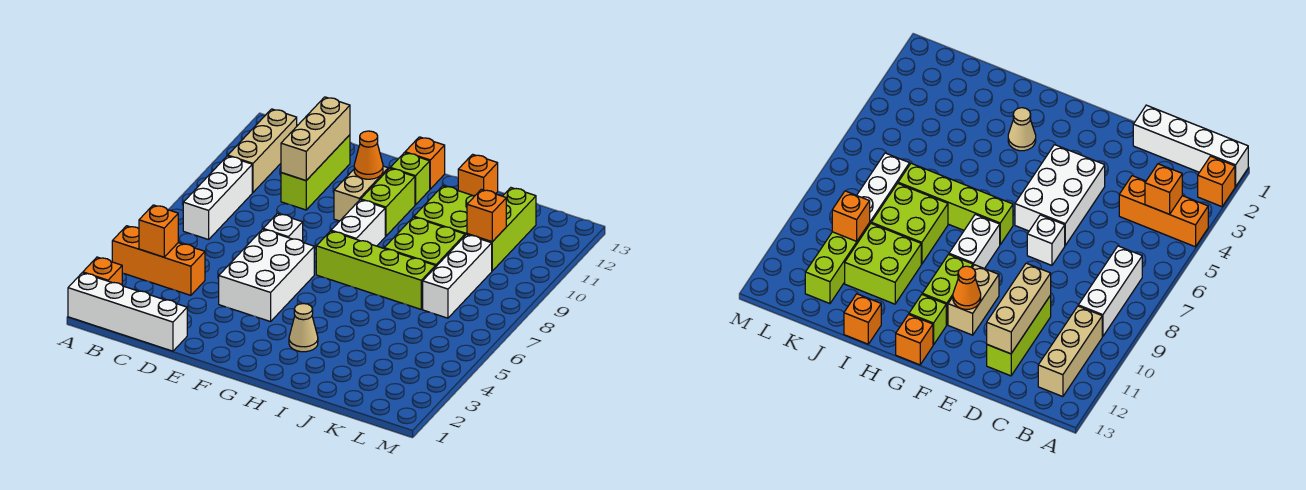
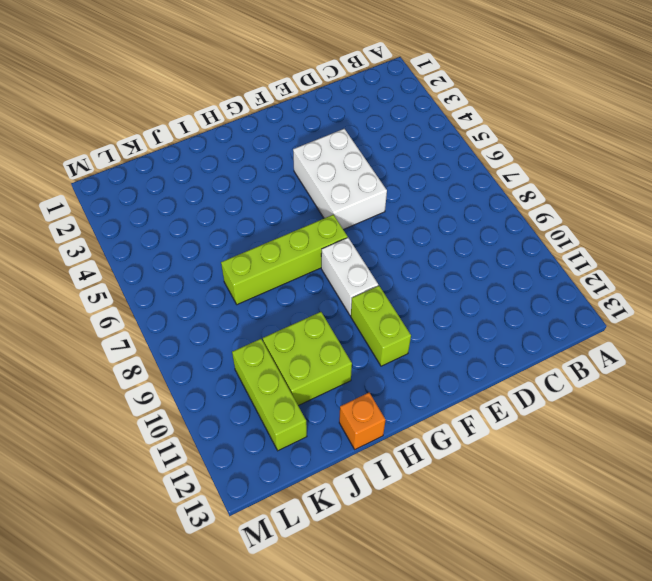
none -> white 1x4 brick [68,273,187,351]
none -> orange 1x1 brick [83,257,122,285]
none -> orange 1x3 brick [112,226,205,295]

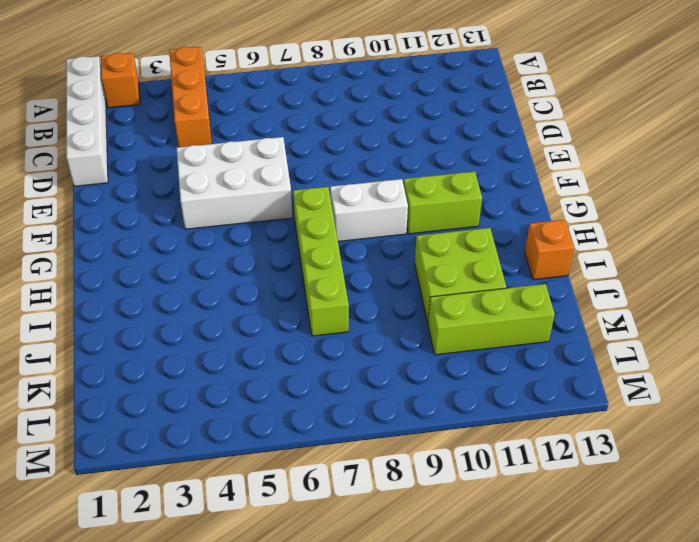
none -> white 1x3 brick [183,156,252,240]
none -> tan 1x3 brick [228,109,297,192]
none -> lime 1x3 brick [281,135,350,210]

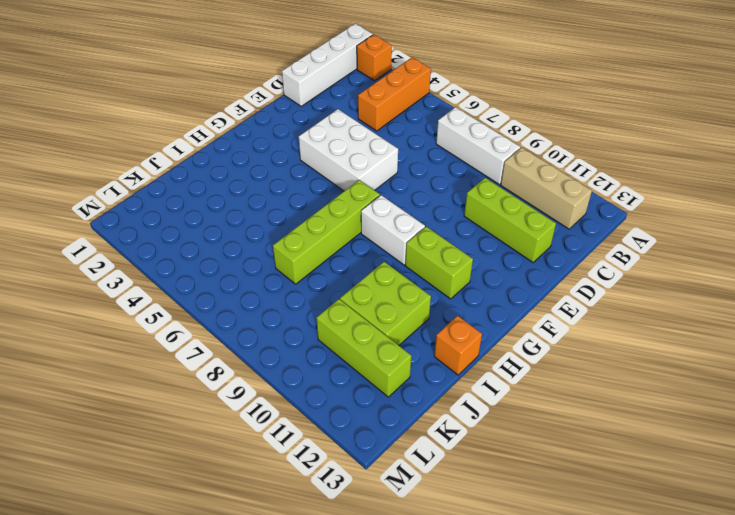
none -> white 1x1 brick [263,214,303,242]
none -> tan 1x2 brick [334,166,388,221]
none -> lime 1x1 brick [391,153,430,205]

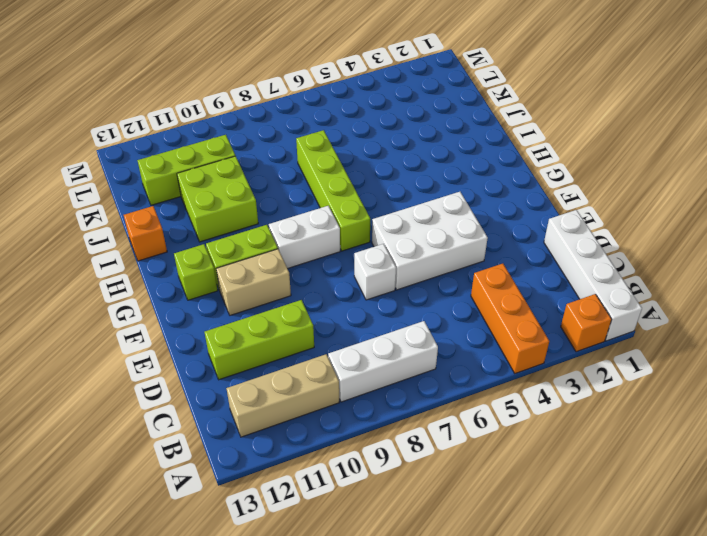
none -> orange 1x1 brick [405,137,445,189]
none -> tan 1x1 cone [289,304,318,352]
none -> lime 2x2 brick [384,217,465,266]

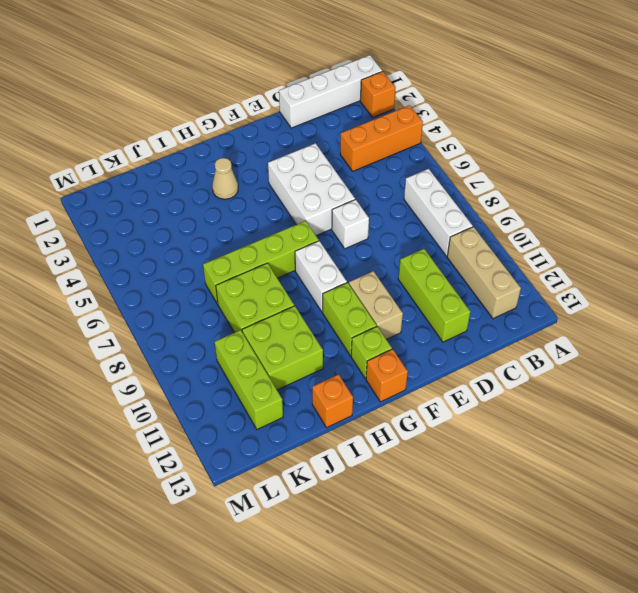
none -> white 1x3 brick [423,235,492,318]
none -> orange 1x1 brick [139,205,178,257]
none -> tan 1x3 brick [281,97,350,181]

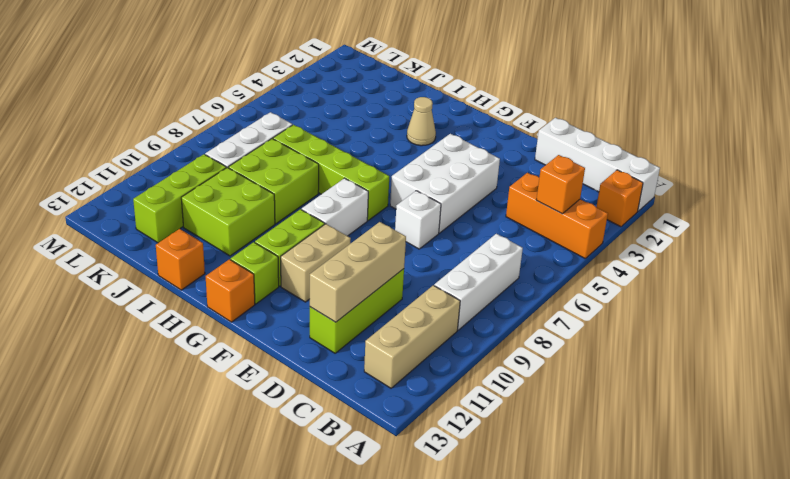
none -> orange 1x1 cone [354,131,383,179]
none -> orange 1x1 brick [467,189,506,242]

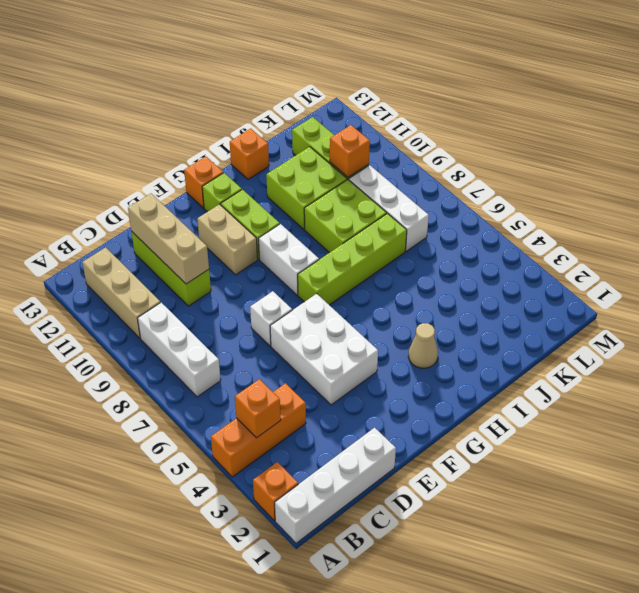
none -> orange 1x1 cone [354,131,383,179]

